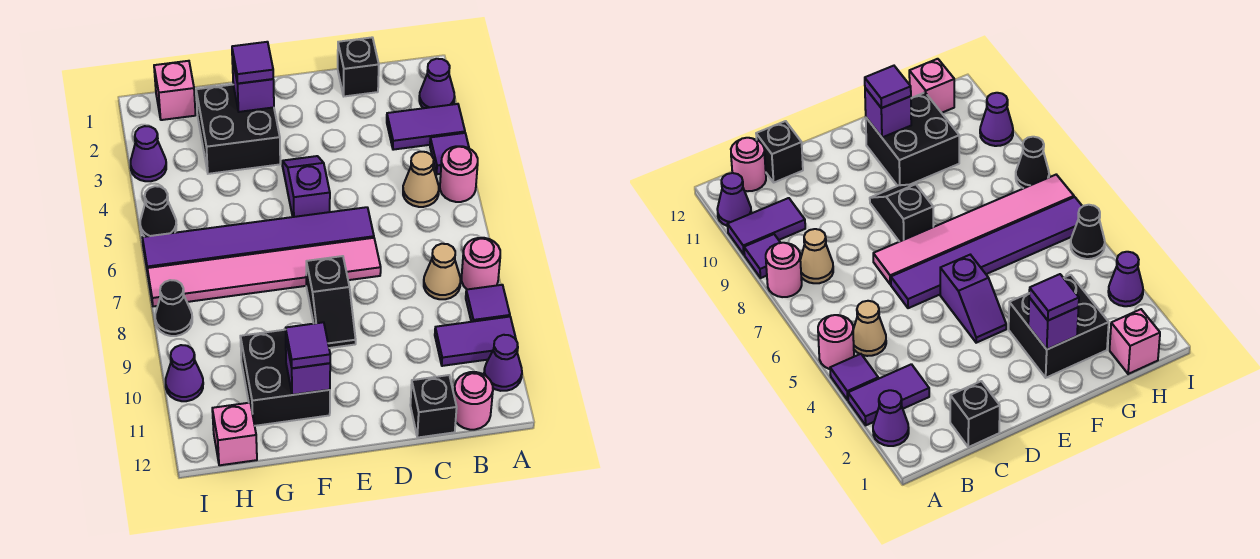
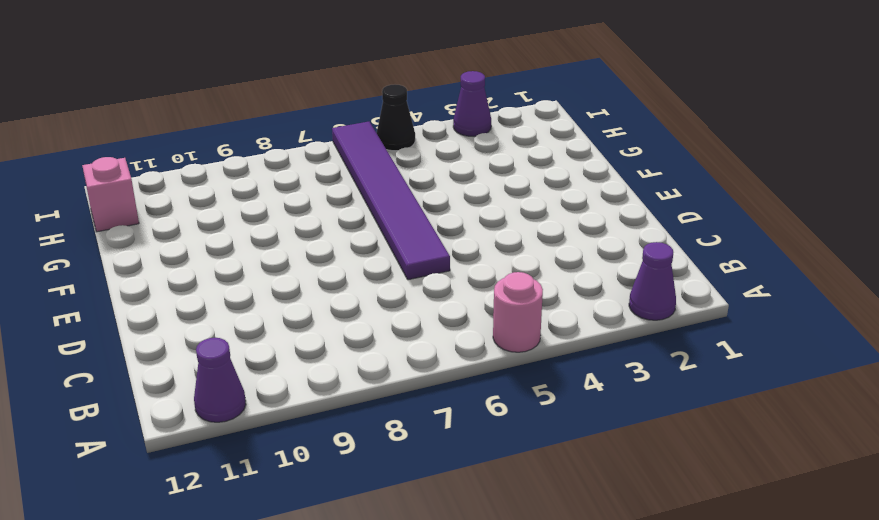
none -> purple 1x2 tile [387,104,465,150]
none -> purple 1x1 tile [430,133,469,174]
none -> pink 1x1 round brick [462,238,500,289]

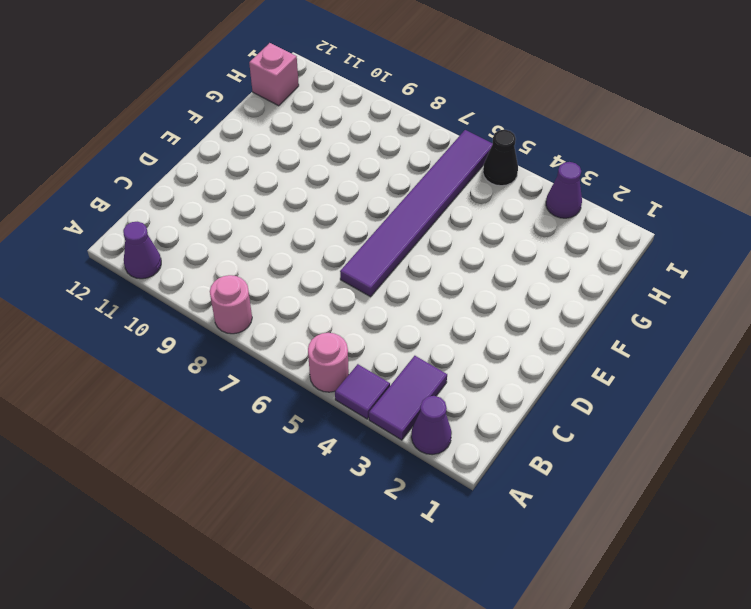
none -> purple 1x1 tile [466,285,510,322]
none -> purple 1x2 tile [435,317,518,366]
none -> tan 1x1 cone [403,152,439,207]

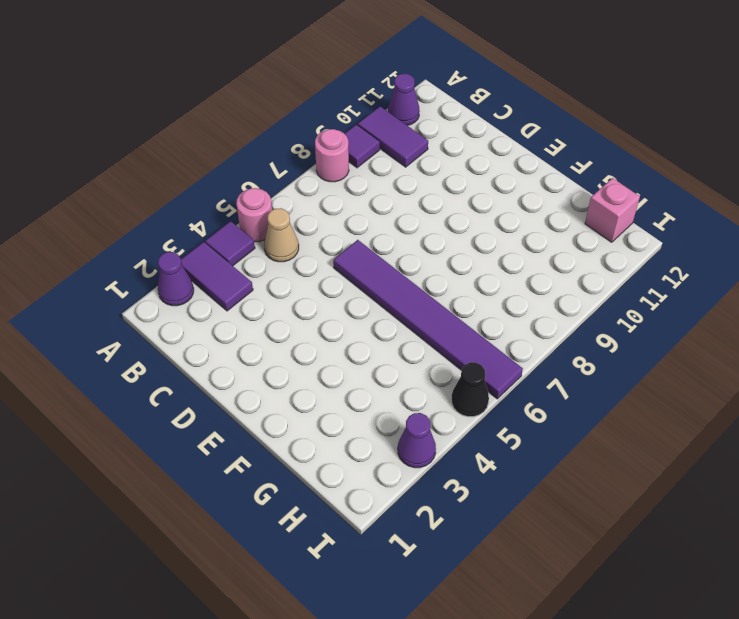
none -> tan 1x1 cone [424,244,460,299]
none -> pink 1x1 round brick [454,372,493,430]
none -> black 1x1 brick [338,38,379,96]

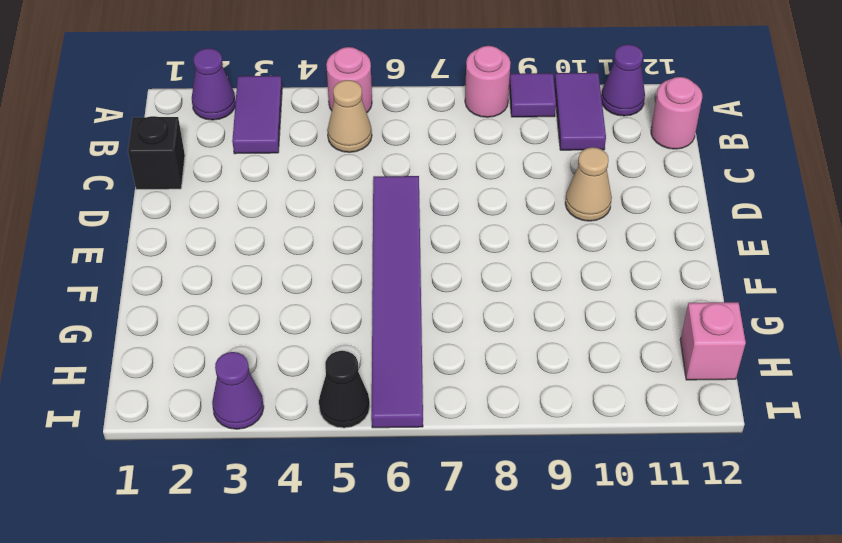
tan 1x1 cone [565,147,612,221] -> tan 1x1 cone moved to [424,244,460,299]
none -> purple 1x1 tile [430,133,469,174]
none -> black 1x1 brick [410,375,457,437]
none -> pink 1x6 tile [147,238,381,306]

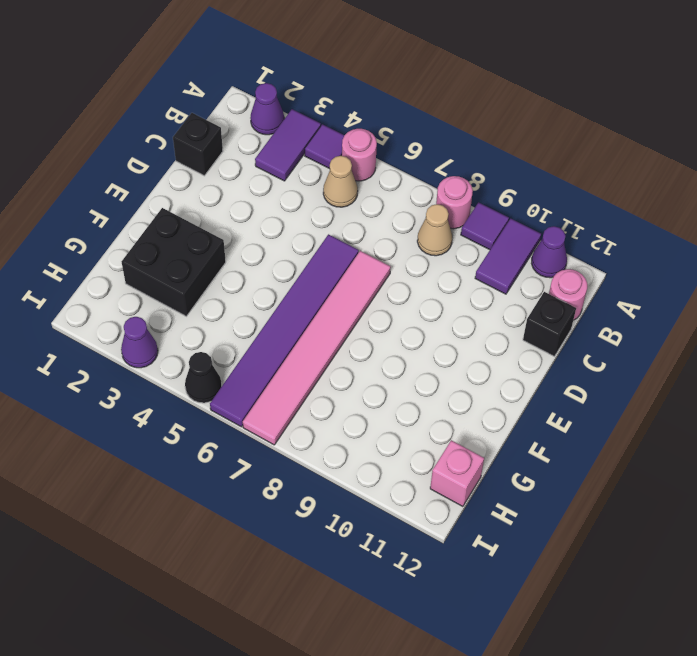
none -> purple 1x2 slope [282,156,330,217]
none -> black 1x2 slope [306,256,356,348]
none -> black 2x2 brick [240,330,330,426]

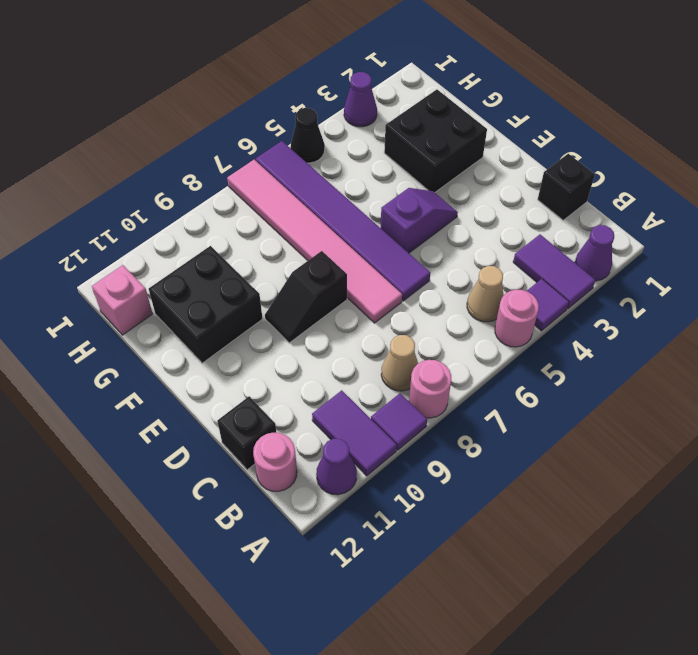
none -> pink 1x1 brick [154,61,196,120]
none -> black 1x1 cone [155,280,192,336]
none -> purple 1x1 cone [166,345,203,401]

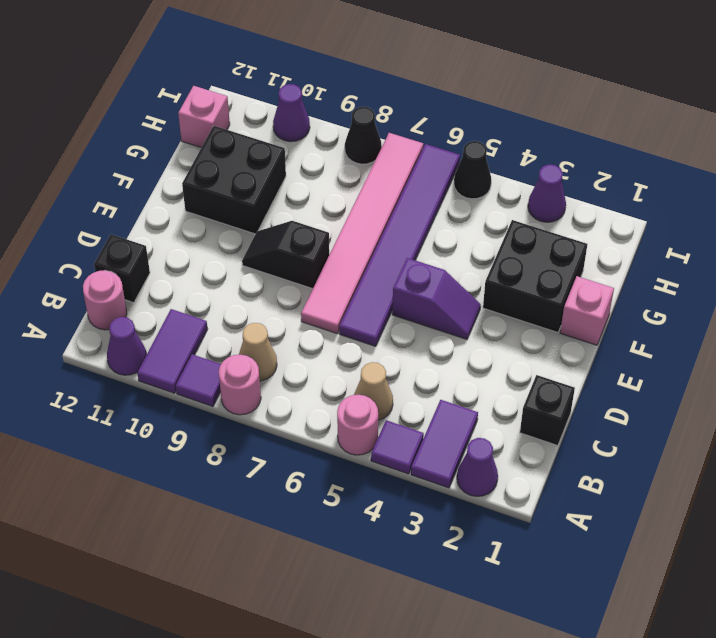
pink 1x1 brick [560,276,614,345] -> pink 1x1 brick moved to [154,61,196,120]
none -> purple 1x1 brick [232,58,274,112]
none -> purple 1x1 brick [286,341,330,395]
none -> purple 1x1 tile [232,42,273,83]

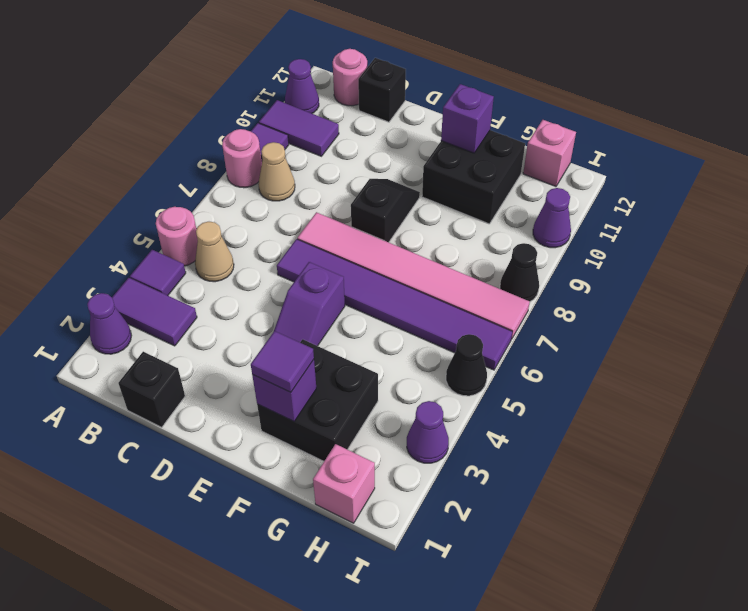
none -> purple 1x1 tile [286,322,330,368]

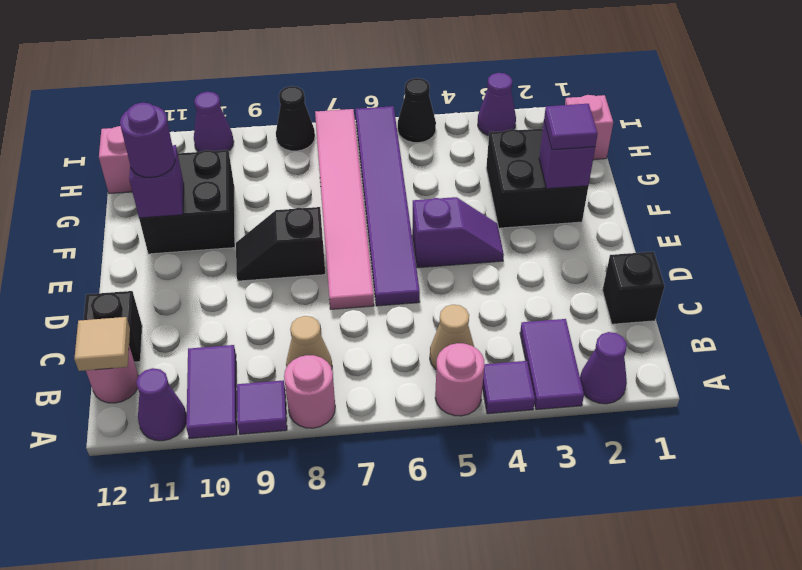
tan 1x1 tile [74,317,130,371] -> none
purple 1x1 round brick [120,103,175,177] -> purple 1x1 tile [286,322,330,368]

